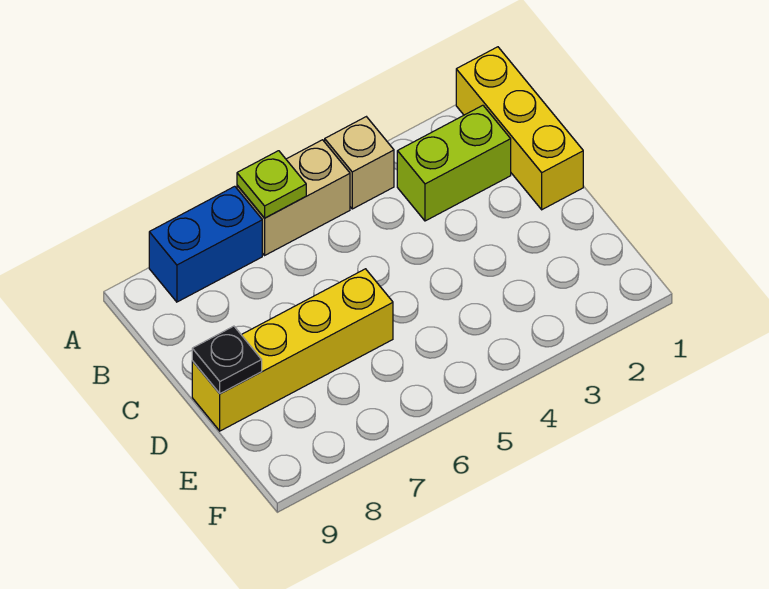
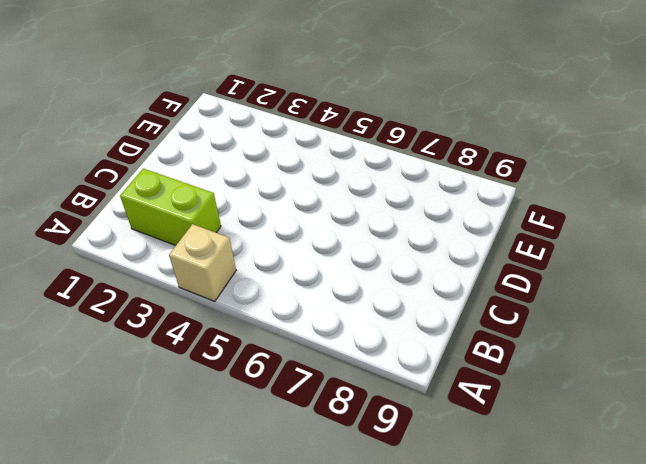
none -> yellow 1x3 brick [456,47,583,210]
none -> tan 1x2 brick [237,140,350,255]

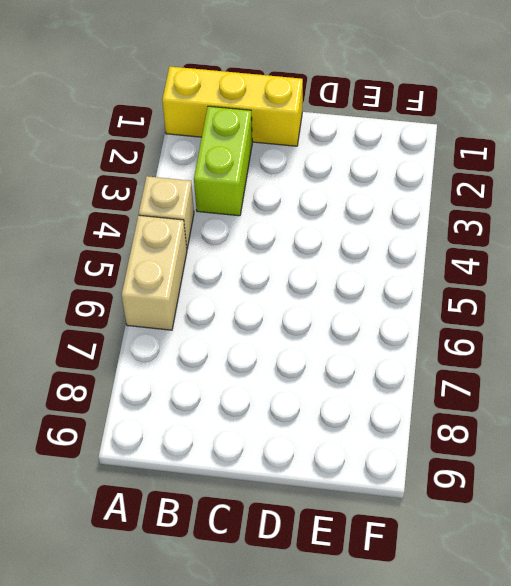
none -> blue 1x2 brick [149,186,262,302]
none -> yellow 1x4 brick [192,269,393,431]

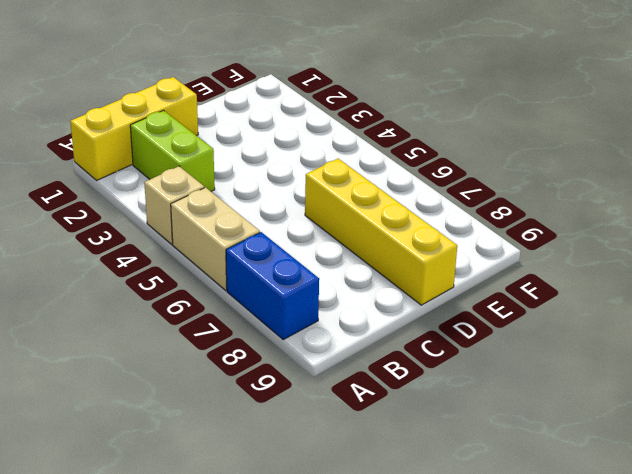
none -> lime 1x1 plate [237,151,306,218]
none -> black 1x1 plate [192,326,262,393]

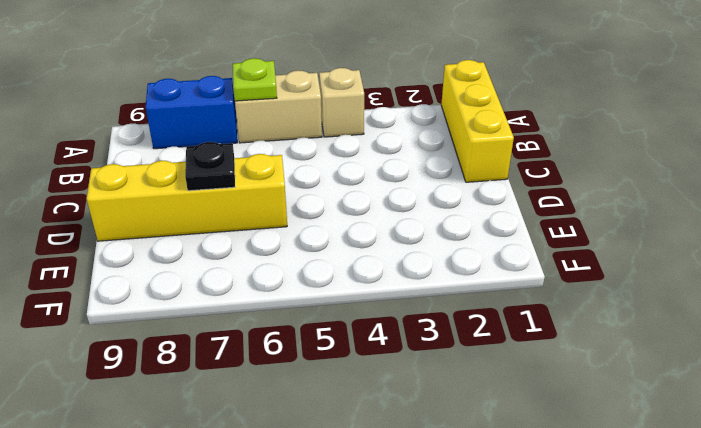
black 1x1 plate [185,142,235,191] -> black 1x1 plate moved to [192,326,262,393]
none -> lime 1x2 brick [397,105,511,221]

